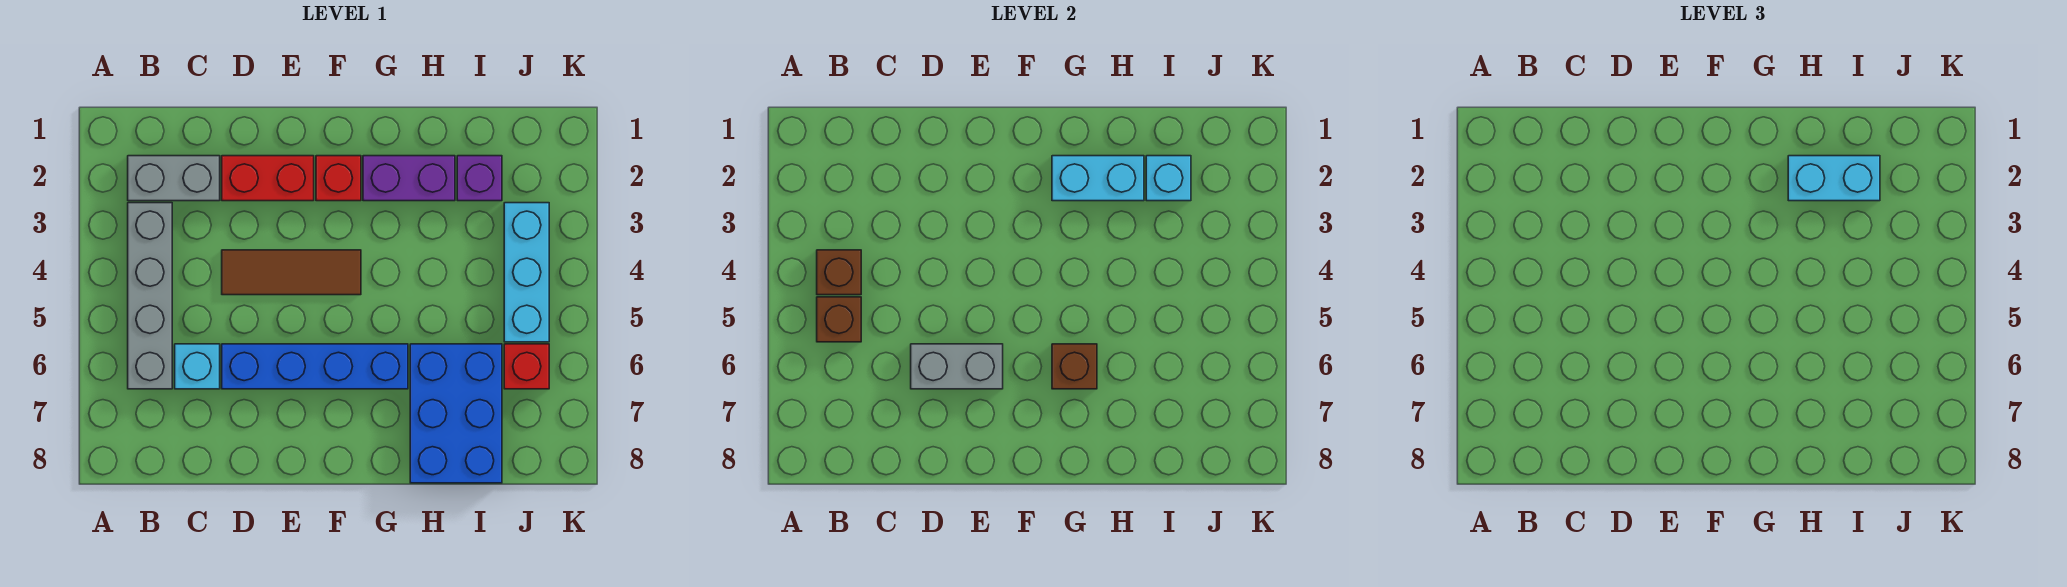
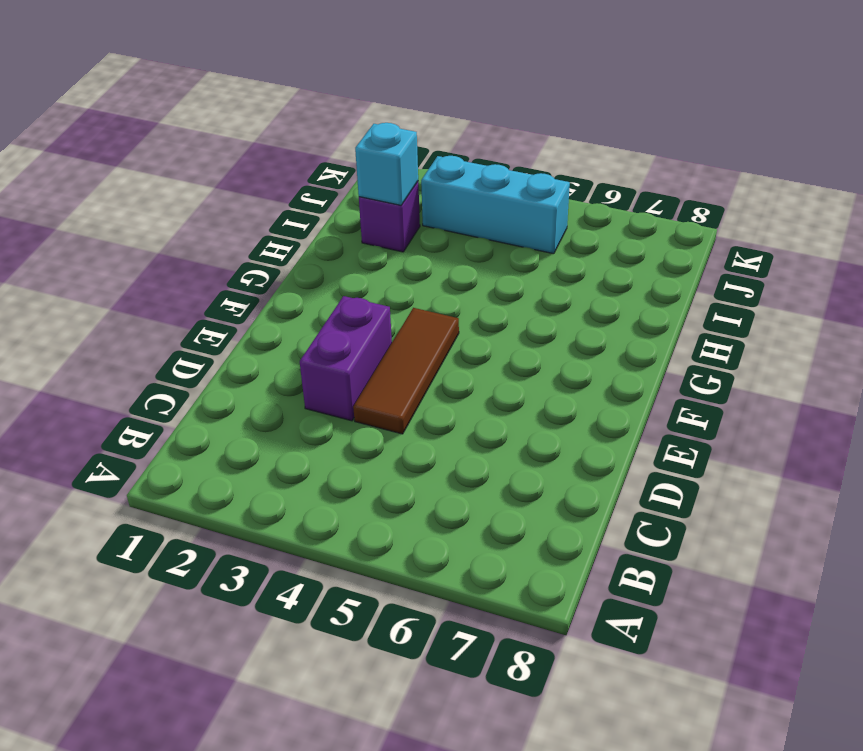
purple 1x2 brick [300,296,392,421] -> purple 1x2 brick moved to [363,156,455,201]
none -> grey 1x2 brick [128,156,220,201]
none -> grey 1x4 brick [128,203,172,389]
none -> cyan 1x1 brick [175,344,220,389]

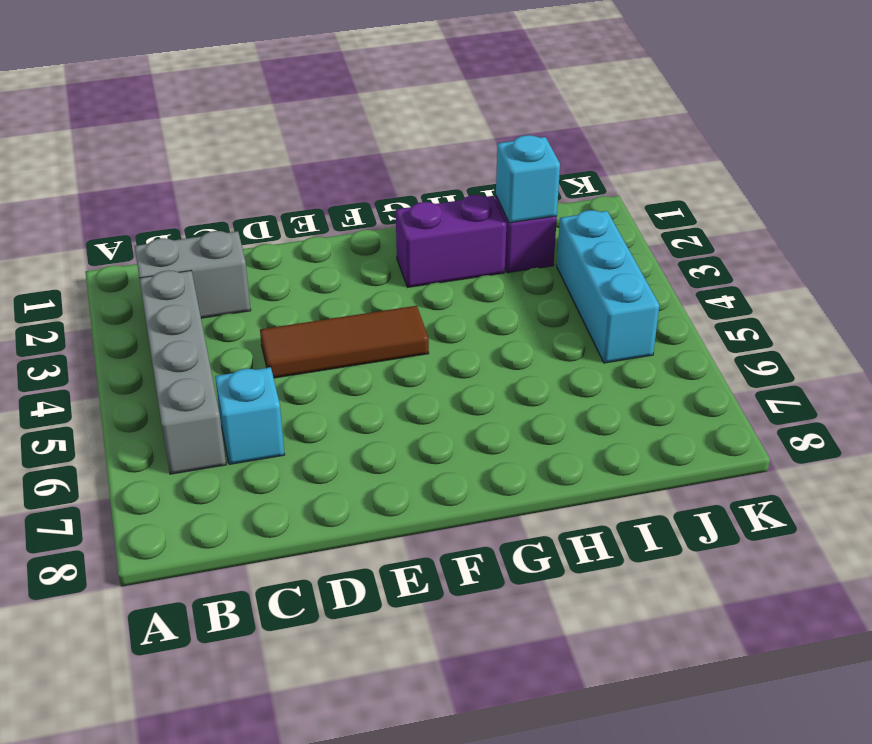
none -> red 1x2 brick [222,156,314,201]
none -> blue 1x4 brick [222,344,408,389]
none -> red 1x1 brick [316,156,361,201]

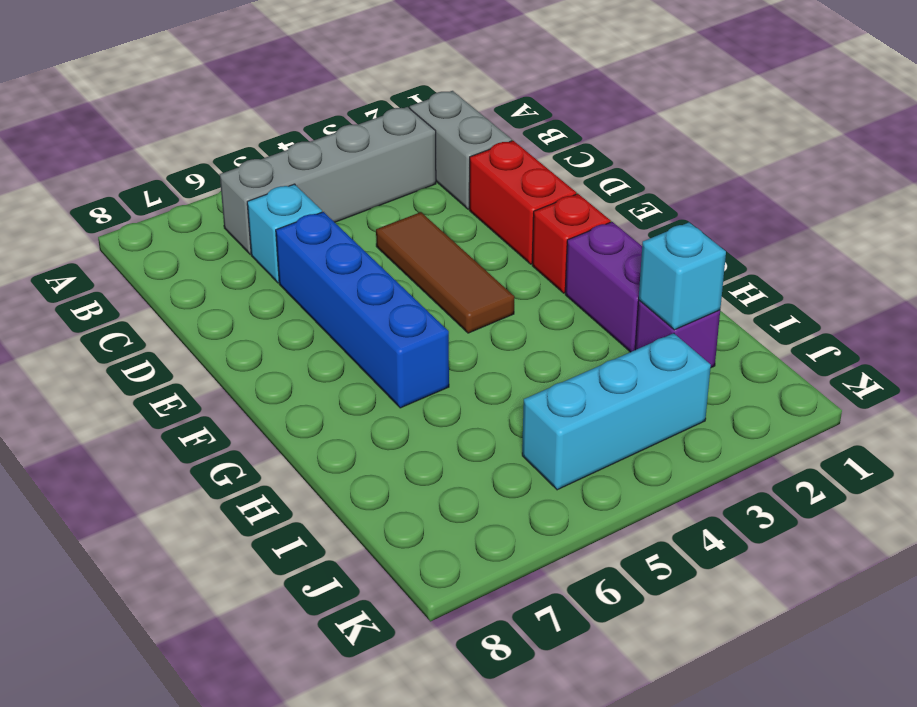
none -> blue 2x3 brick [410,344,502,483]
none -> red 1x1 brick [504,344,549,389]
none -> brown 1x1 brick [817,250,861,295]

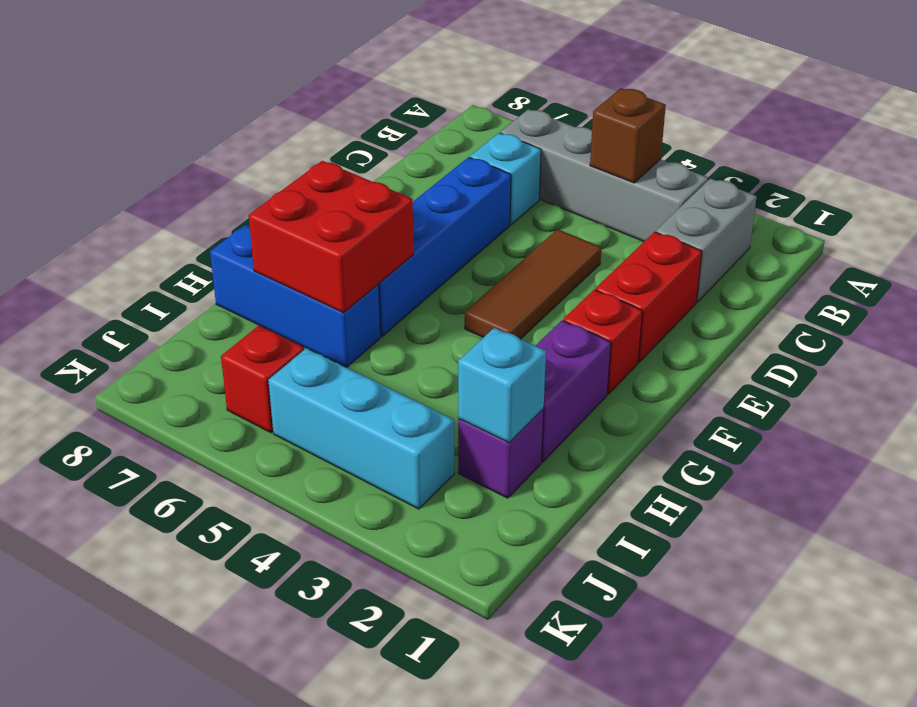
red 2x2 brick [249,161,414,313] -> brown 1x1 brick [1052,344,1097,389]
blue 1x3 brick [210,225,381,367] -> blue 2x3 brick [410,344,502,483]
none -> brown 1x1 brick [817,297,861,342]
none -> grey 1x2 brick [911,344,1003,389]
none -> cyan 1x2 brick [1052,156,1144,201]

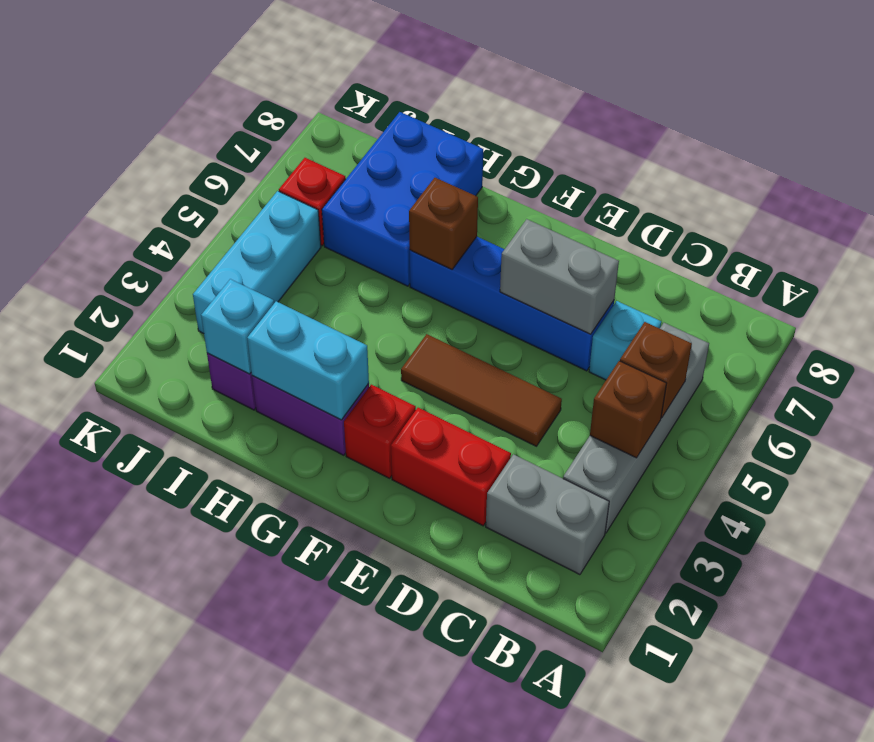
none -> cyan 1x2 brick [1788,156,1880,201]

